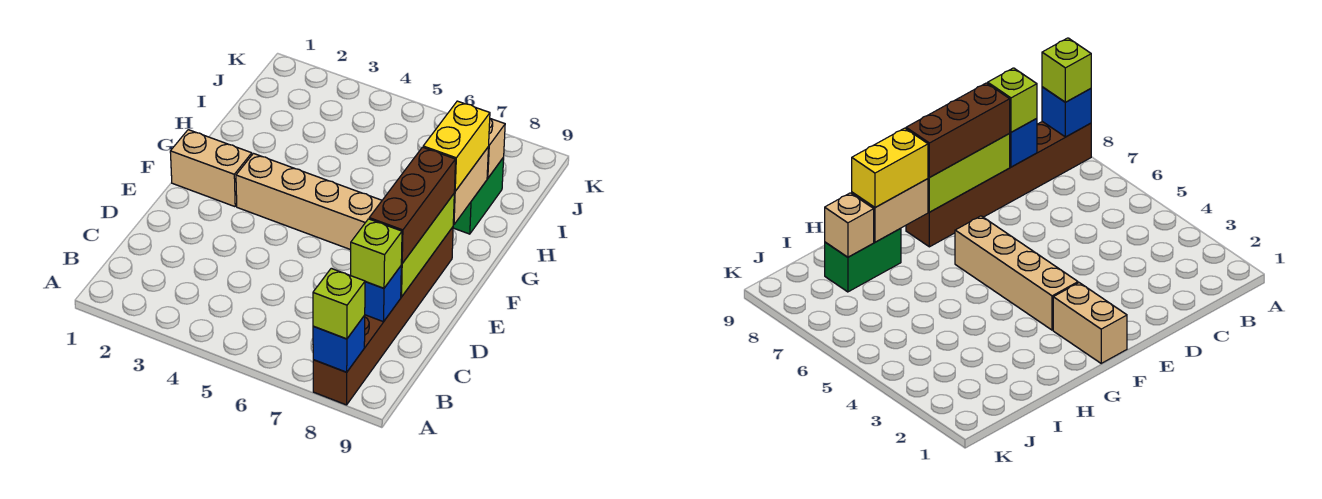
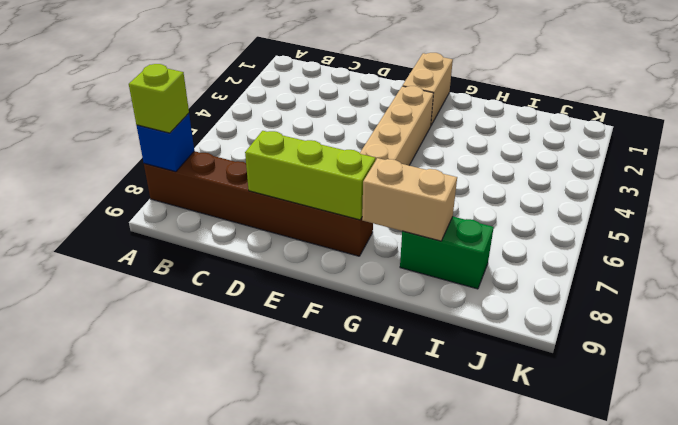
none -> blue 1x1 brick [365,266,401,322]
none -> tan 1x1 brick [487,119,505,178]
none -> lime 1x1 brick [351,219,402,288]

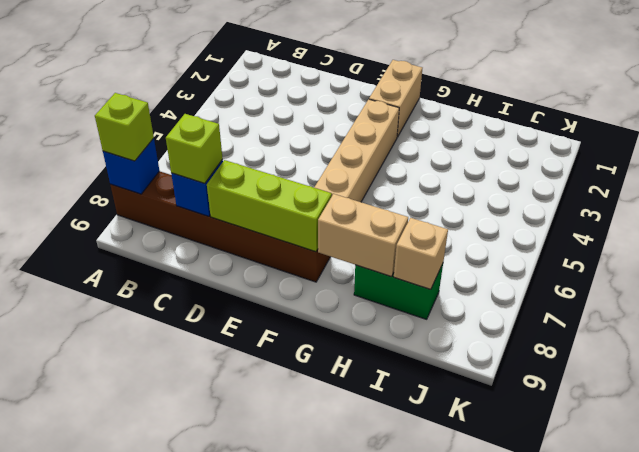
none -> brown 1x3 brick [369,147,456,264]
none -> yellow 1x2 brick [423,101,490,191]

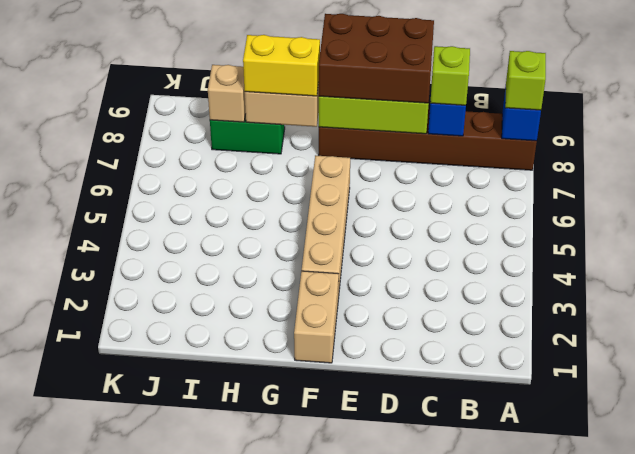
brown 2x3 brick [319,14,434,103] -> brown 1x3 brick [369,147,456,264]

